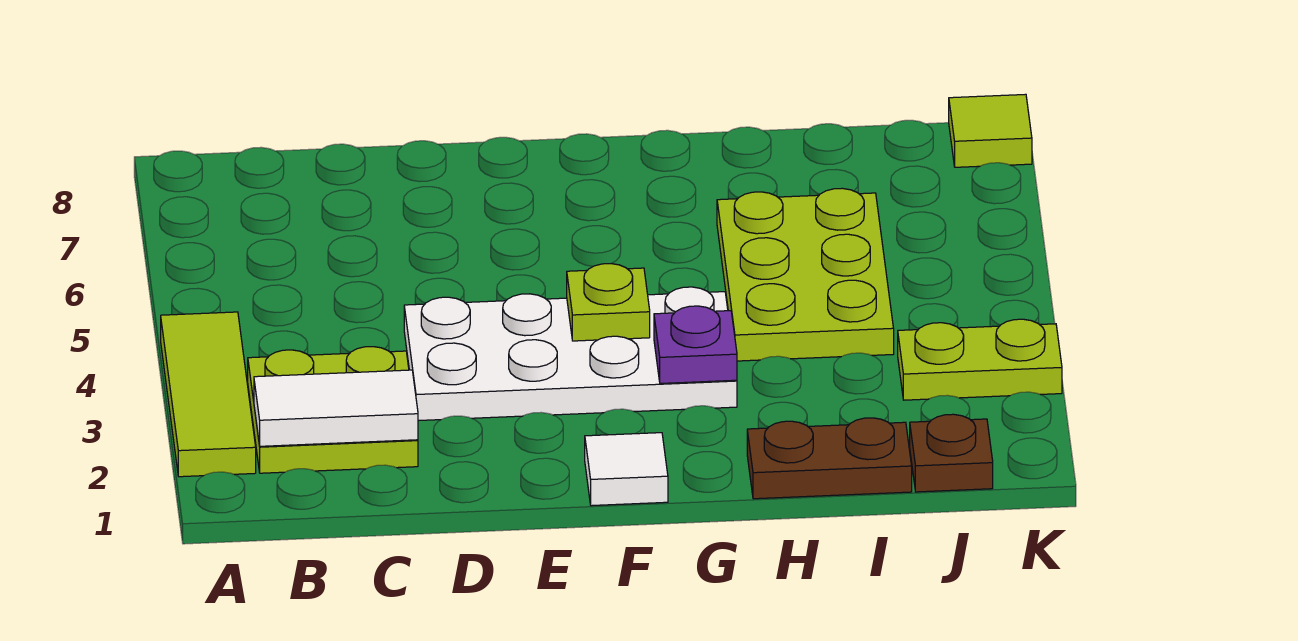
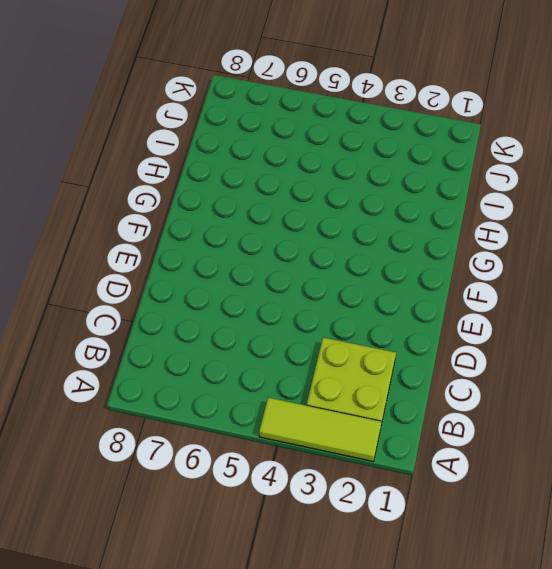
none -> white 2x4 plate [404,287,737,421]
none -> white 1x1 tile [585,433,668,506]
none -> brown 1x2 plate [747,418,912,499]

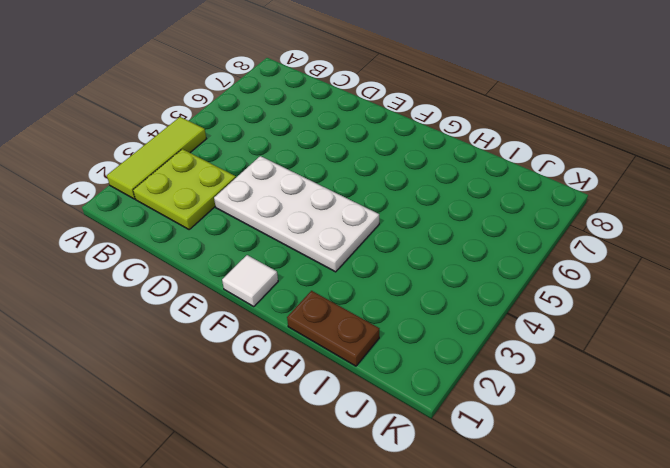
none -> lime 2x3 plate [717,188,894,361]
none -> brown 1x1 plate [910,414,993,492]
none -> lime 1x2 plate [898,319,1062,400]

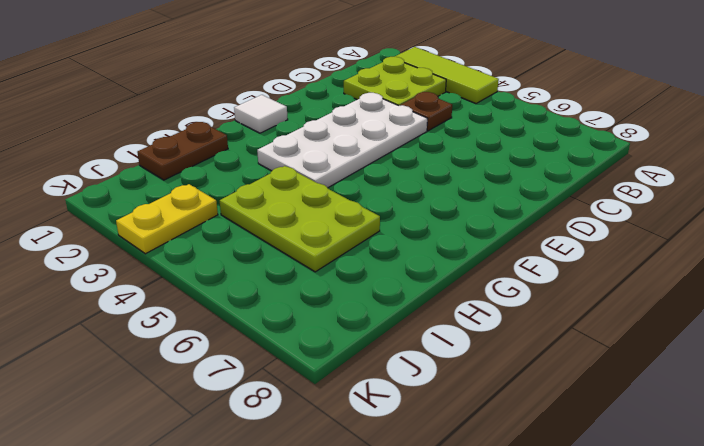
brown 1x1 plate [400,92,452,131] -> brown 1x1 plate moved to [910,414,993,492]
yellow 1x2 plate [116,184,218,254] -> lime 1x2 plate [898,319,1062,400]
none -> lime 1x1 tile [949,94,1032,167]
none -> white 1x2 tile [254,370,418,446]
none -> lime 1x1 plate [567,264,650,341]

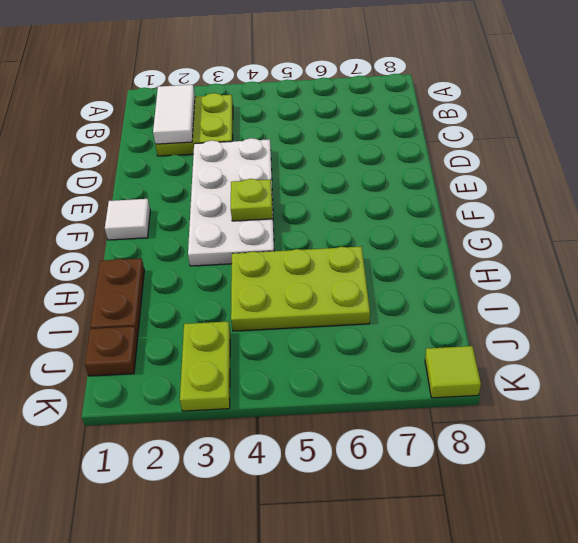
none -> lime 1x3 tile [161,312,256,477]
none -> purple 1x1 plate [654,306,737,383]

